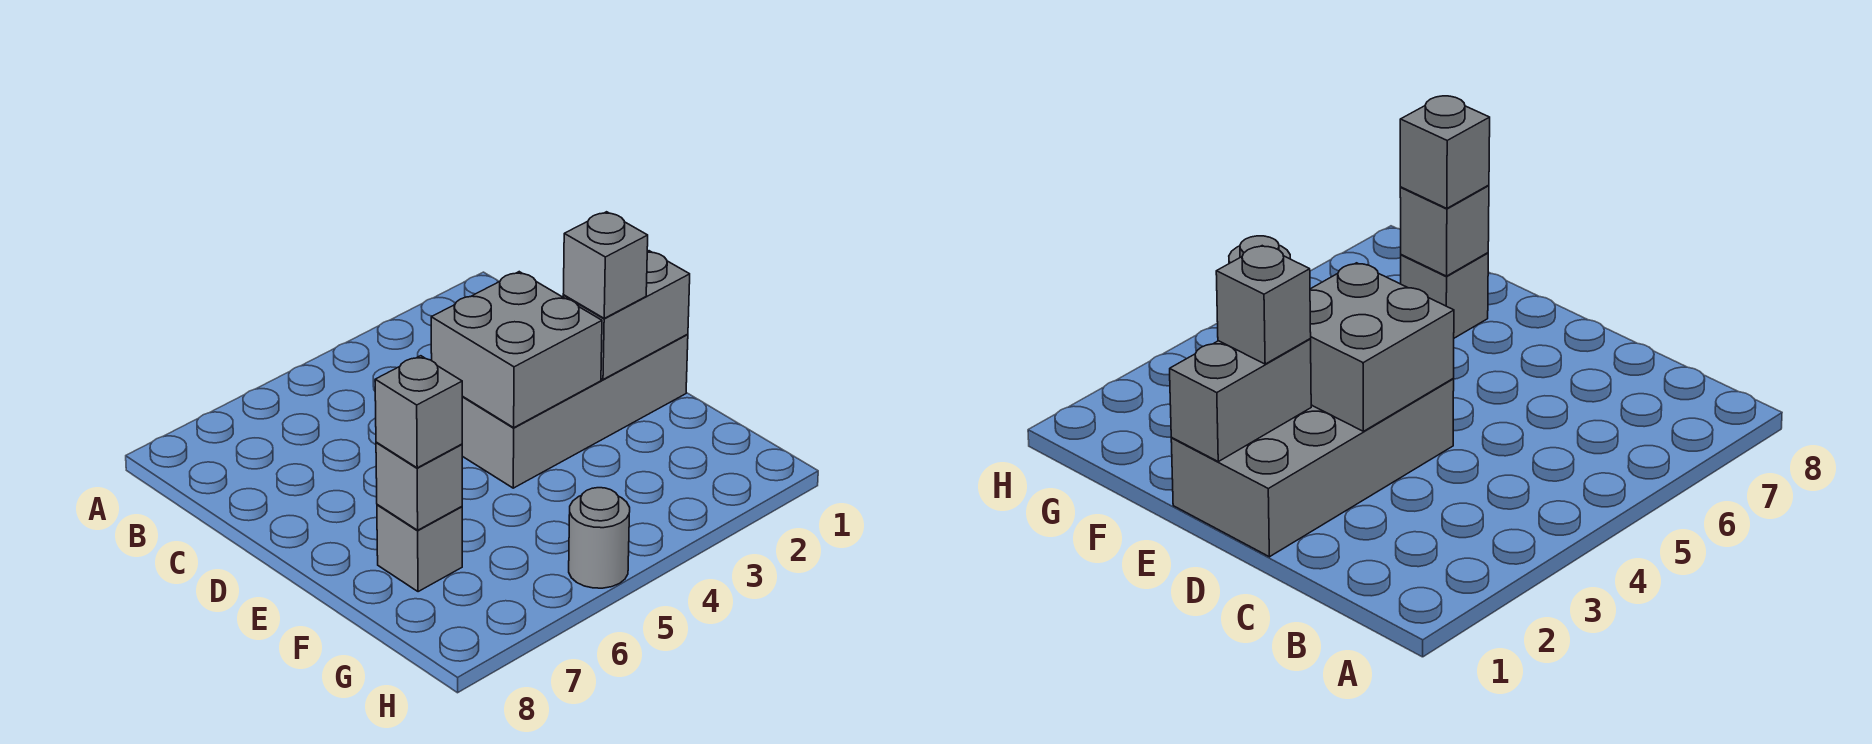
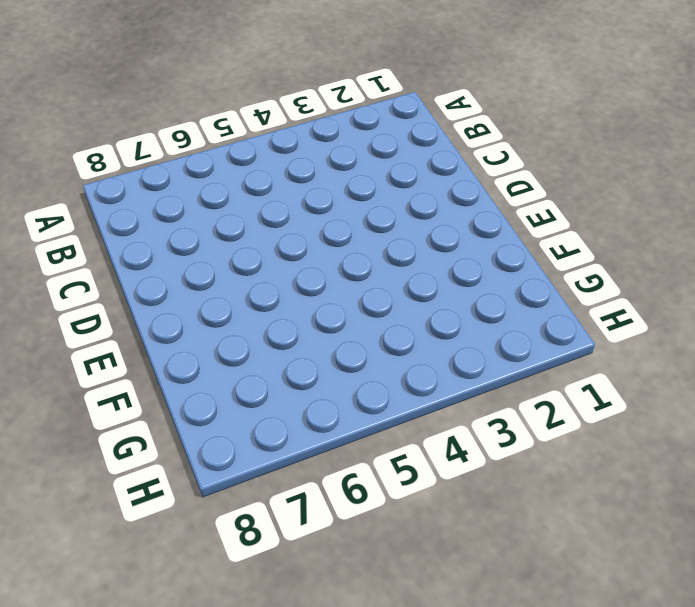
none -> grey 2x4 brick [462,334,688,488]
none -> grey 1x1 brick [377,505,462,592]

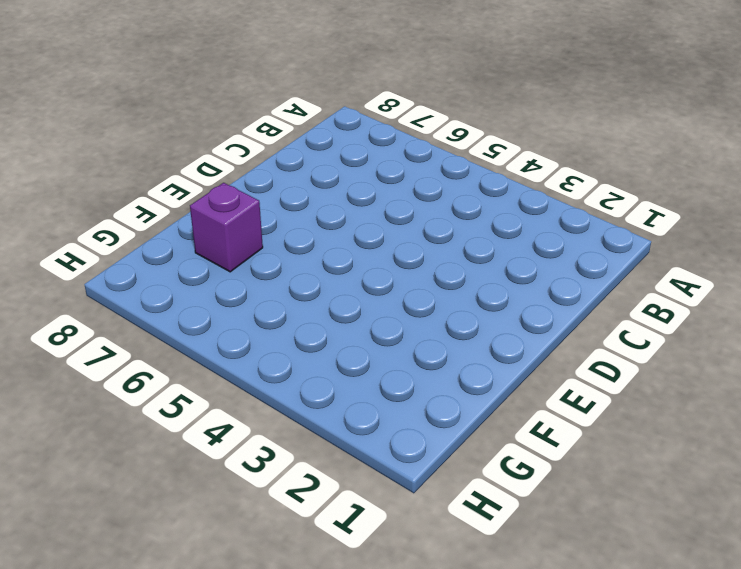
purple 1x1 brick [190,183,263,272] -> grey 1x1 brick [377,505,462,592]
none -> grey 2x4 brick [462,334,688,488]
none -> grey 1x1 round brick [569,488,630,588]

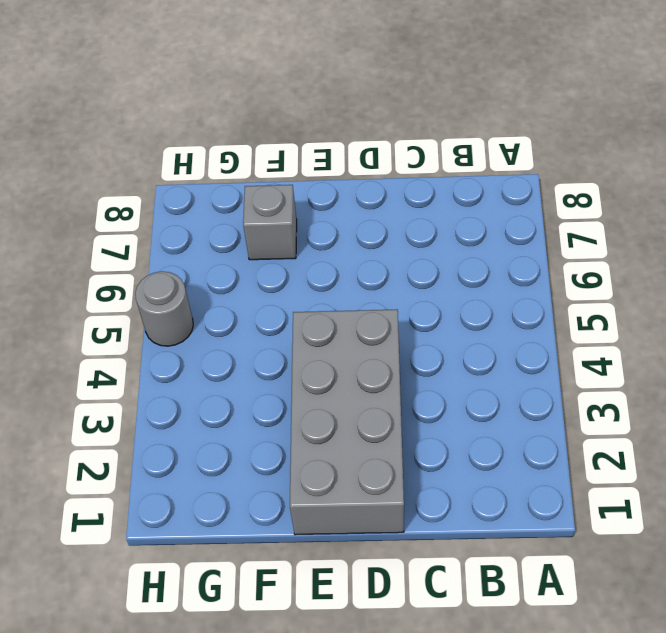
none -> grey 2x2 brick [431,272,602,428]
none -> grey 1x2 brick [563,251,690,379]

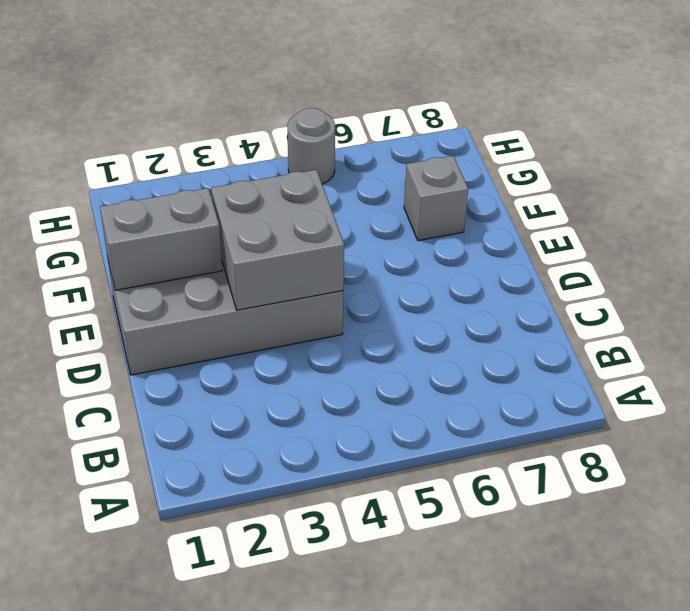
none -> grey 1x1 brick [376,442,462,530]
none -> grey 1x1 brick [563,212,648,318]

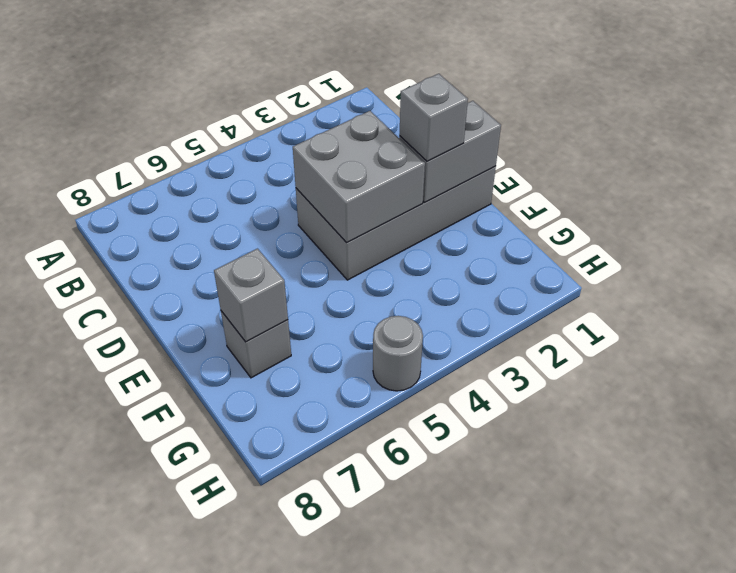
none -> grey 1x1 brick [375,356,462,468]

